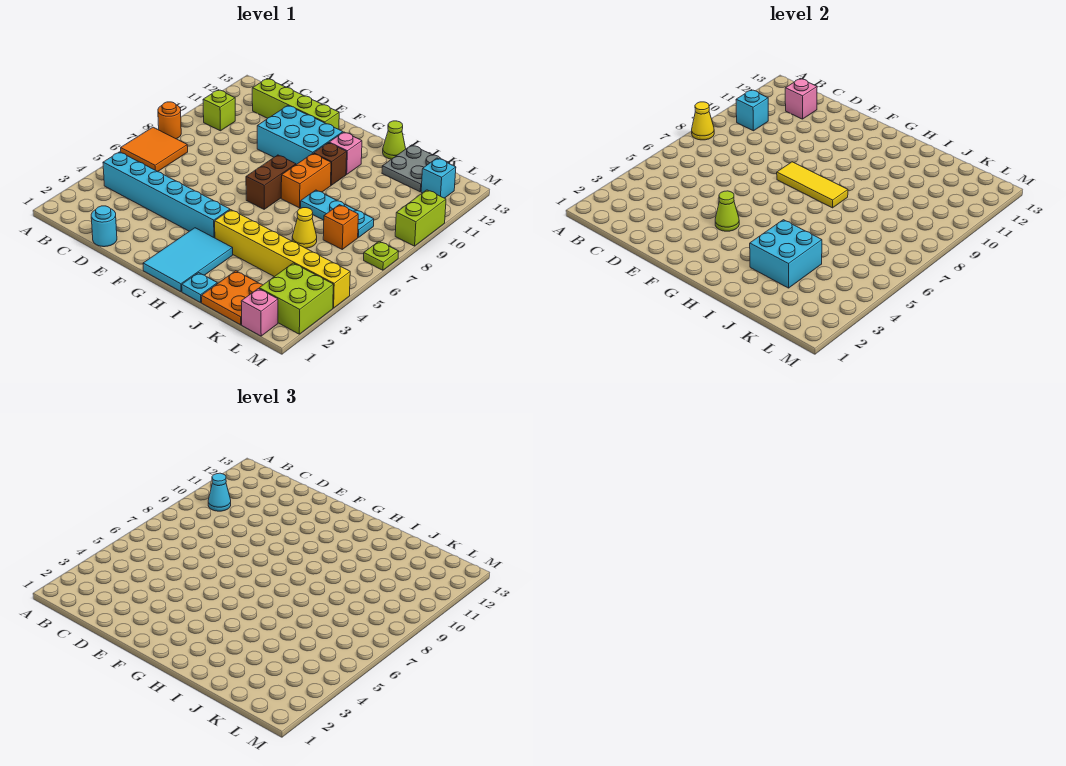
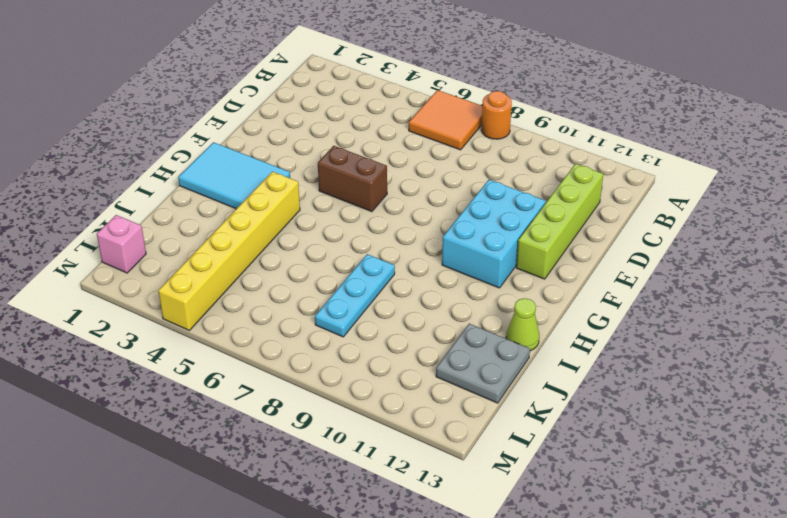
brown 1x2 brick [318,146,387,212] -> brown 1x2 brick moved to [246,155,296,209]
none -> cyan 1x6 brick [103,152,230,238]
none -> lime 1x1 brick [203,90,235,131]
none -> cyan 1x1 round brick [91,206,117,247]
none -> orange 1x2 brick [281,154,331,208]

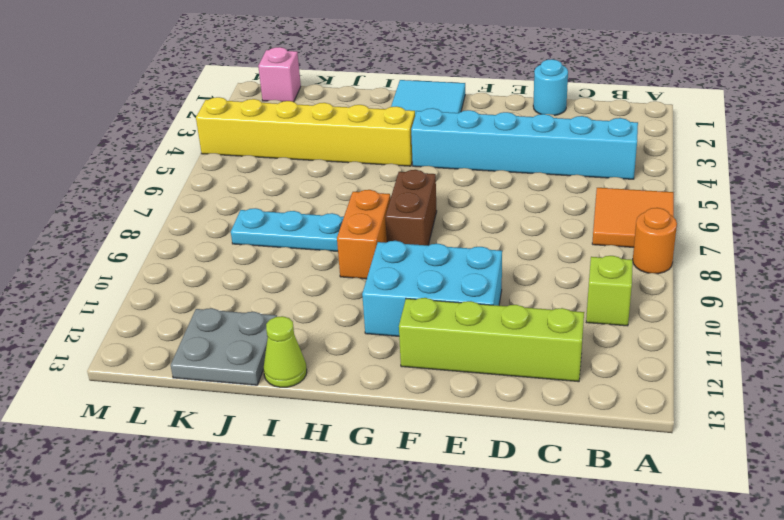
none -> brown 1x1 brick [314,143,347,185]
none -> pink 1x1 brick [329,132,362,174]
none -> cyan 1x1 plate [182,273,217,302]
none -> orange 2x2 plate [201,271,262,325]

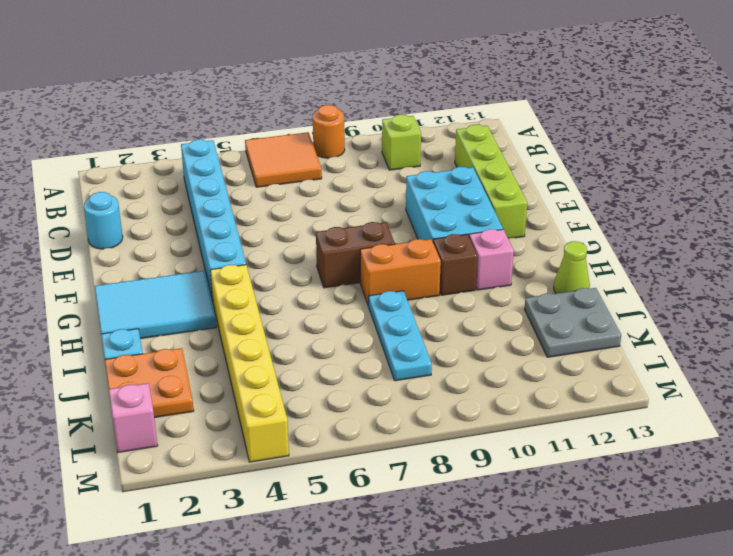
none -> yellow 1x1 cone [292,208,317,248]
none -> orange 1x1 brick [323,205,358,249]
none -> lime 2x2 brick [259,263,333,334]
none -> cyan 1x1 brick [421,158,456,198]

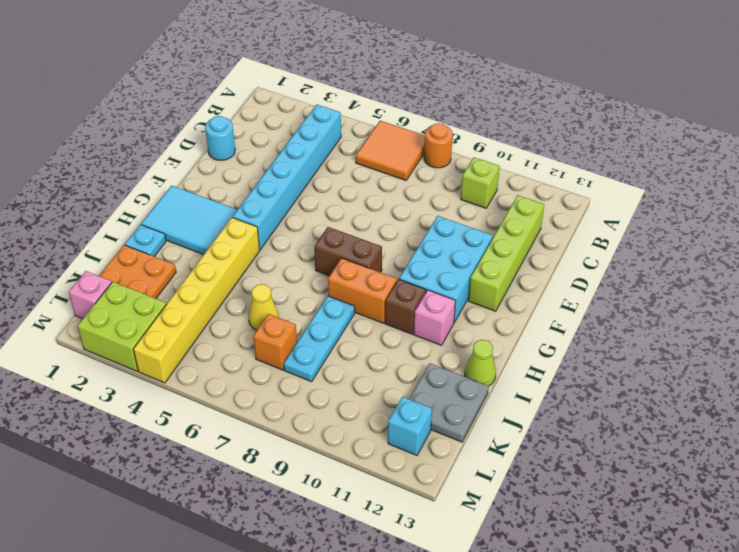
none -> lime 1x1 plate [364,241,399,270]
none -> lime 1x2 brick [395,190,446,246]
none -> yellow 1x1 cone [692,102,714,140]
none -> cyan 1x1 brick [736,90,768,131]

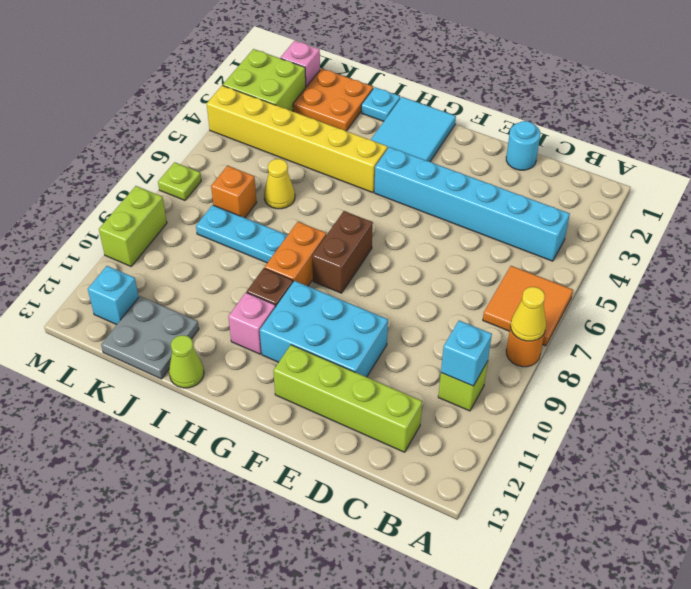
none -> pink 1x1 brick [785,79,817,119]
none -> lime 1x1 cone [715,191,739,231]
none -> yellow 1x3 tile [777,162,848,208]
none -> cyan 2x2 brick [750,220,822,288]

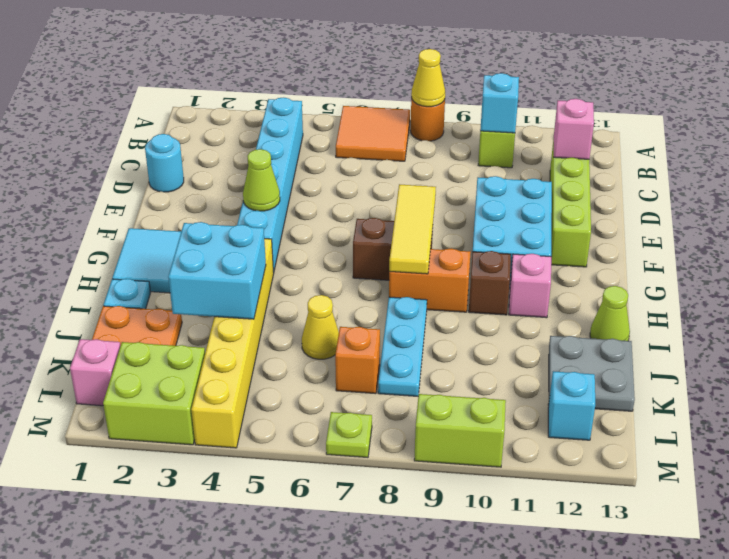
none -> cyan 1x1 cone [208,473,231,511]

